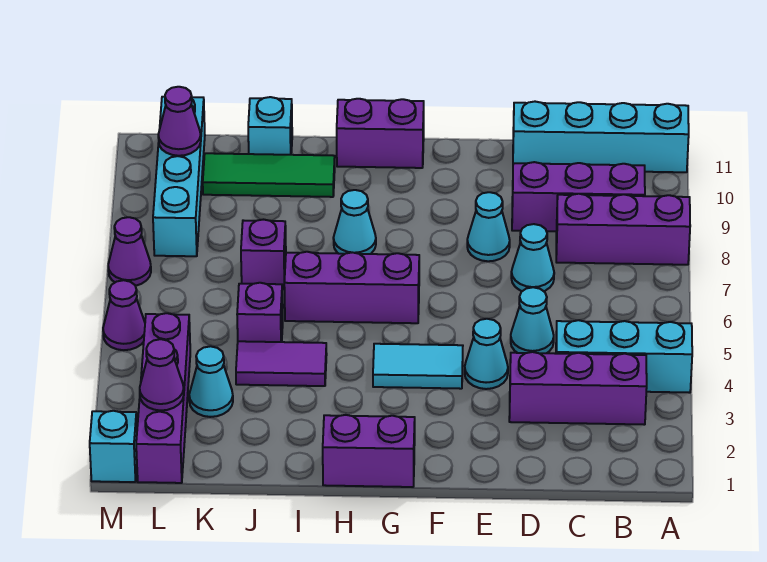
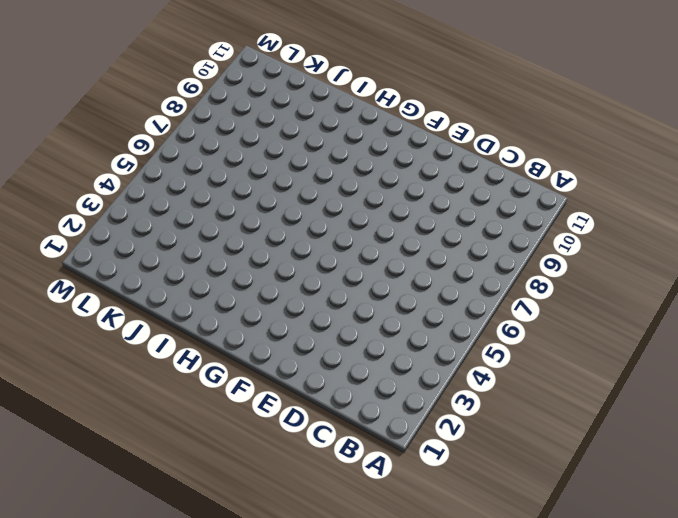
none -> cyan 1x3 brick [556,320,692,393]
none -> purple 1x3 brick [556,194,690,265]
none -> cyan 1x4 brick [513,102,689,172]

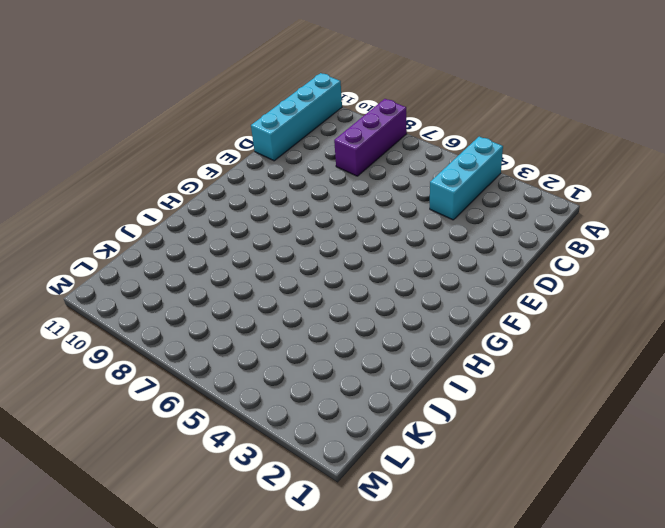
none -> purple 1x3 brick [509,352,647,425]
none -> purple 1x3 brick [512,162,645,231]
none -> cyan 1x1 cone [511,287,554,353]

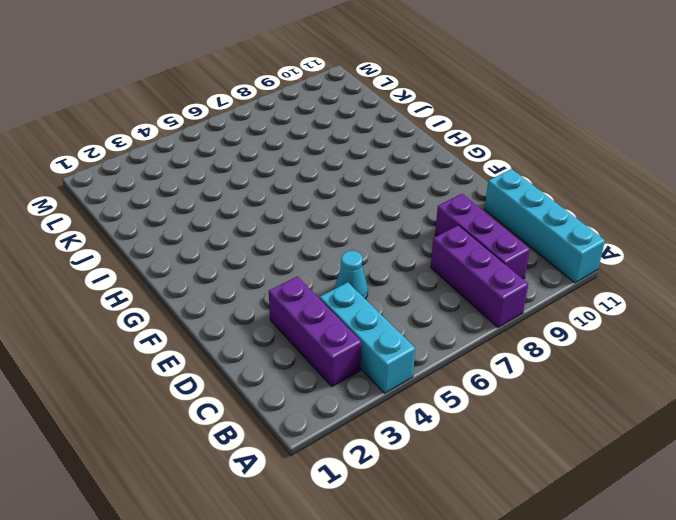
none -> cyan 1x1 cone [511,224,554,291]
none -> cyan 1x1 cone [465,319,508,389]
none -> cyan 1x1 cone [467,192,510,261]

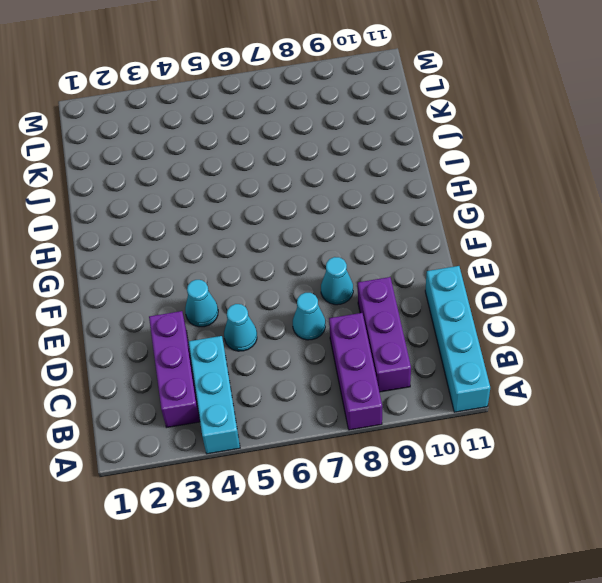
none -> cyan 1x2 tile [373,344,463,389]
none -> purple 1x2 brick [323,415,415,487]
none -> purple 1x3 brick [284,252,419,323]

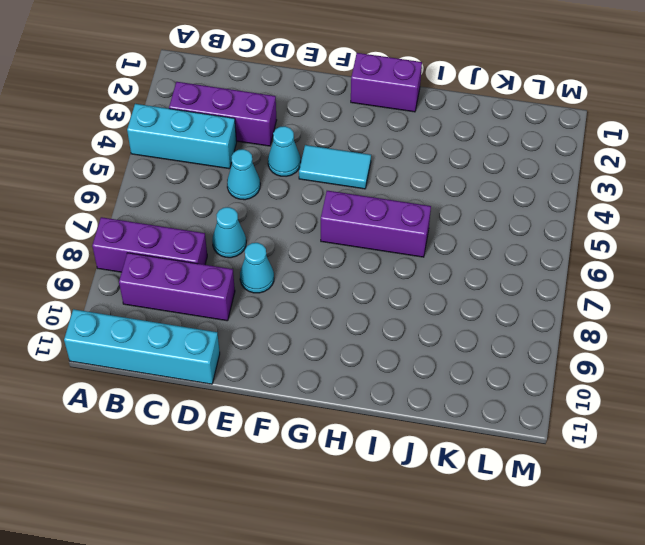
none -> purple 1x2 brick [337,99,424,168]
none -> cyan 1x1 cone [333,190,376,254]
none -> purple 1x2 tile [236,341,327,386]

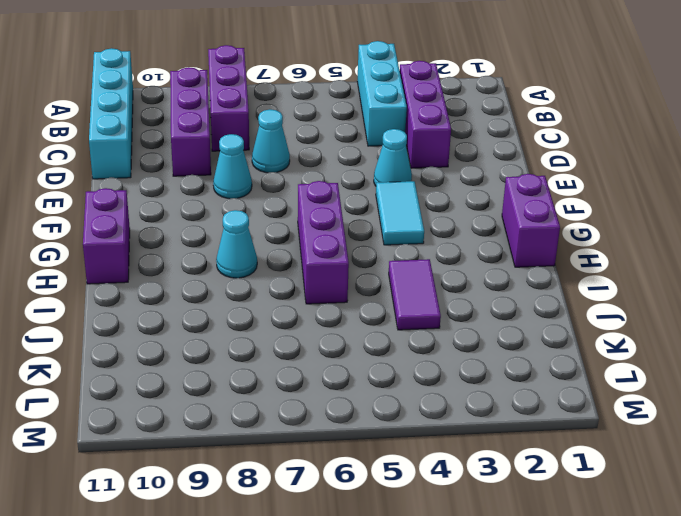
none -> cyan 1x1 cone [511,287,554,353]
none -> green 1x3 tile [203,153,335,197]
none -> purple 1x1 brick [237,283,283,342]

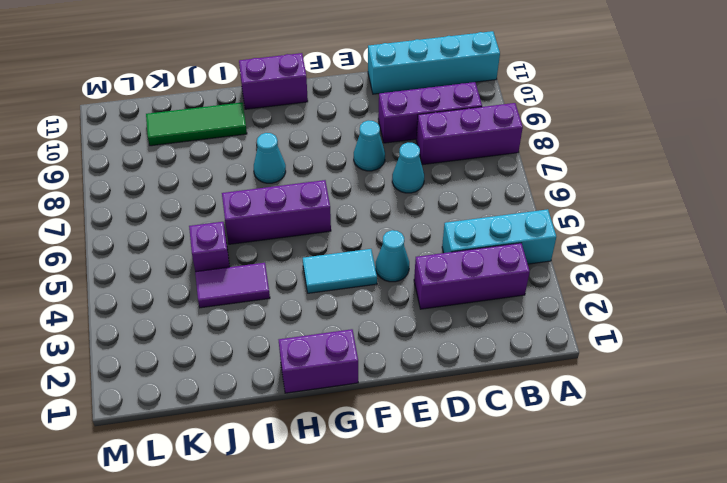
none -> cyan 1x1 cone [511,287,554,353]
none -> purple 1x1 brick [241,220,286,289]
none -> cyan 1x1 brick [248,97,292,155]

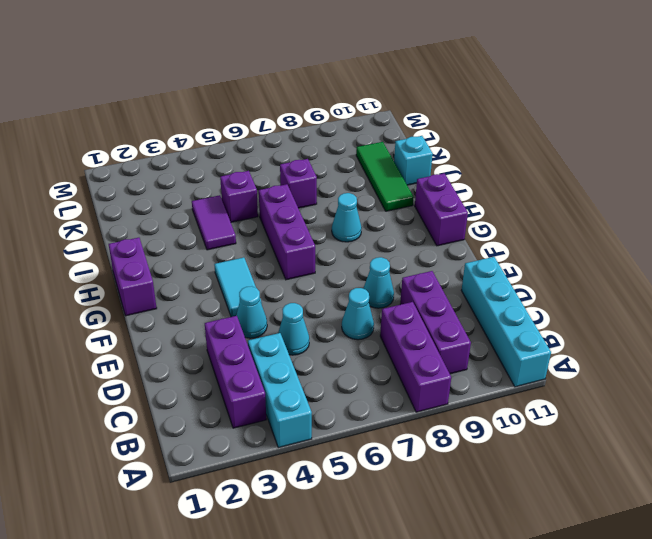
none -> cyan 1x1 cone [189,346,233,417]
none -> purple 1x4 brick [136,313,190,483]
none -> cyan 1x4 brick [153,97,205,256]

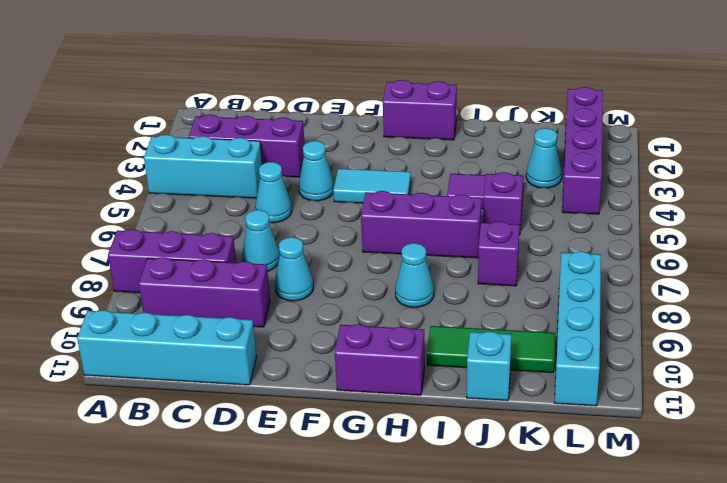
none -> cyan 1x1 brick [90,411,137,482]
none -> purple 1x1 cone [103,280,145,350]
none -> purple 1x1 cone [108,217,151,286]

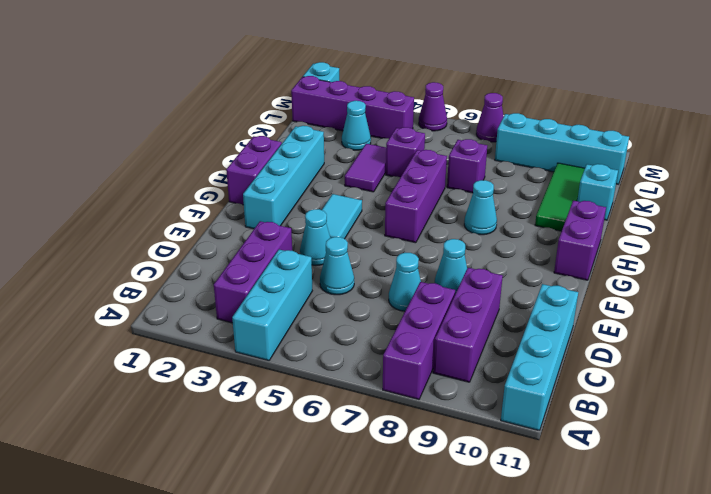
cyan 1x4 brick [243,126,324,229] -> none
none -> purple 1x1 cone [140,339,184,411]
none -> purple 1x1 cone [158,87,201,156]

